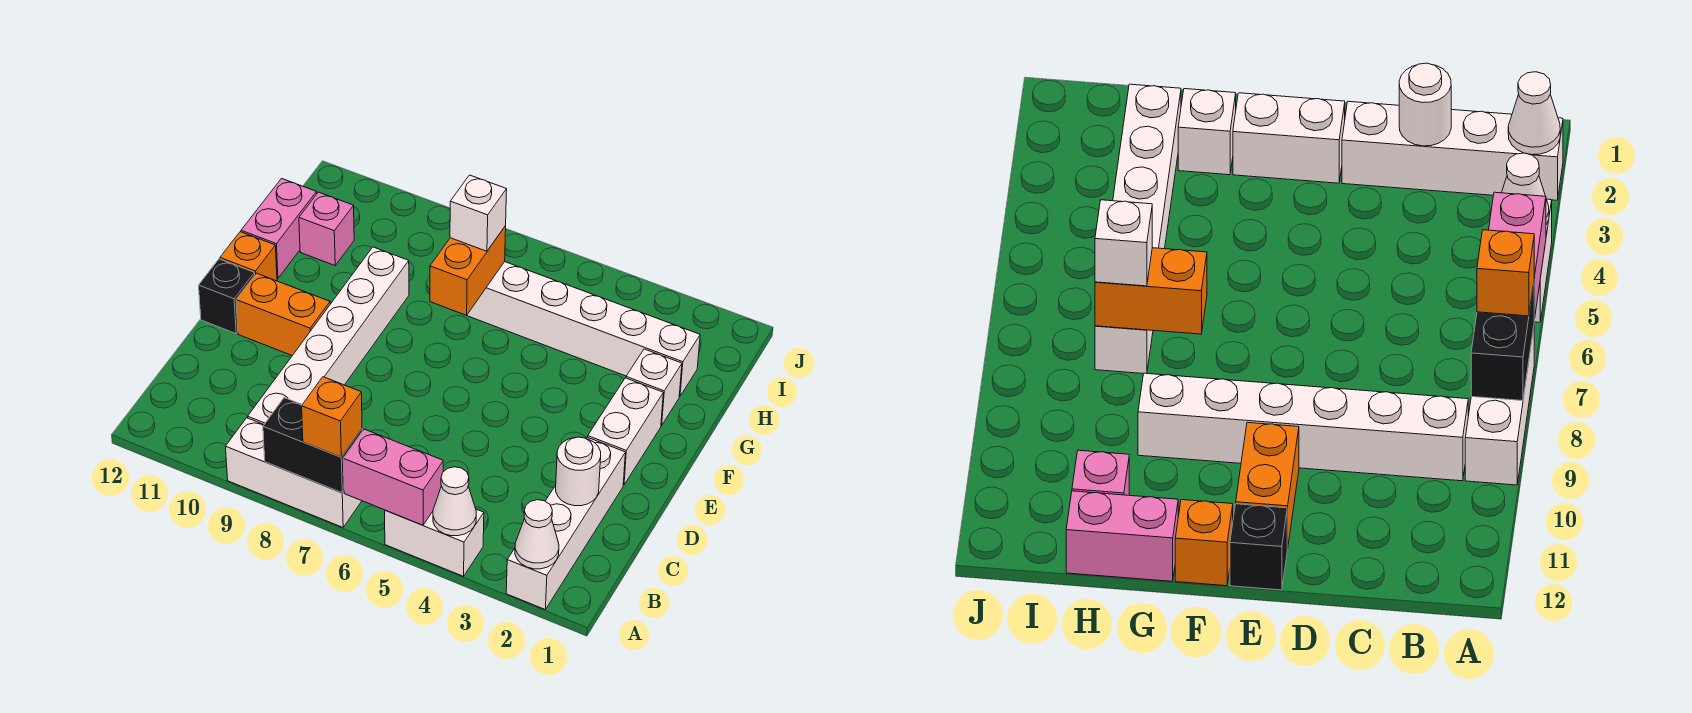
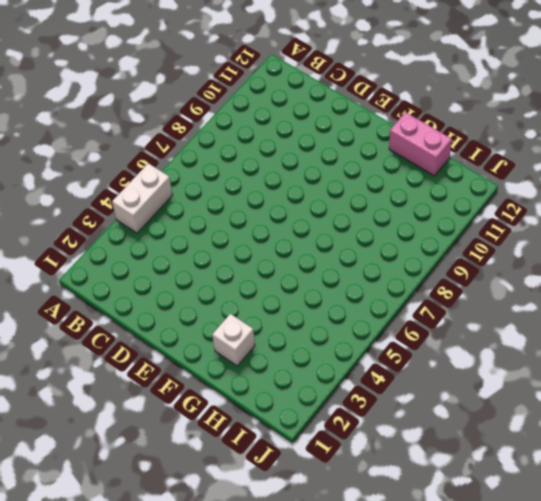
none -> white 1x4 brick [506,437,625,609]
none -> white 1x3 brick [225,418,362,527]
none -> white 1x6 brick [248,247,409,424]

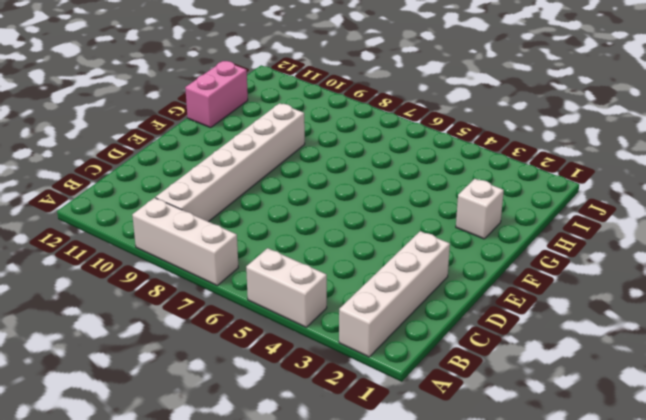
none -> white 1x2 brick [588,378,663,485]
none -> orange 1x2 brick [236,273,330,356]
none -> black 1x1 brick [199,259,255,334]

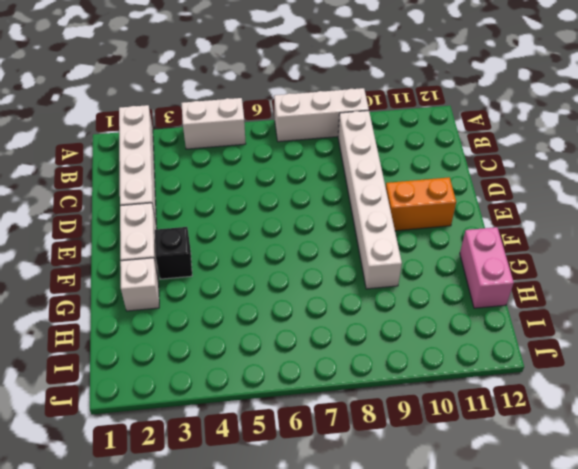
black 1x1 brick [155,227,192,279] -> black 1x1 brick moved to [199,259,255,334]
none -> orange 1x1 brick [220,232,277,281]
none -> white 1x6 brick [467,262,700,396]
none -> pink 1x1 brick [299,192,354,265]

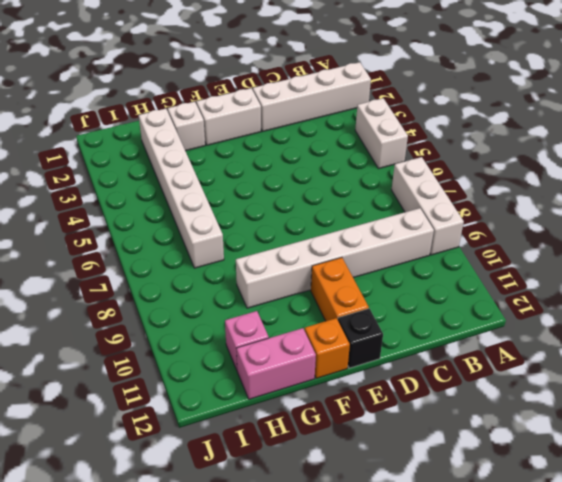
none -> white 1x1 cone [515,500,559,569]
none -> white 1x1 cone [433,467,476,536]
none -> pink 1x2 brick [343,429,443,525]

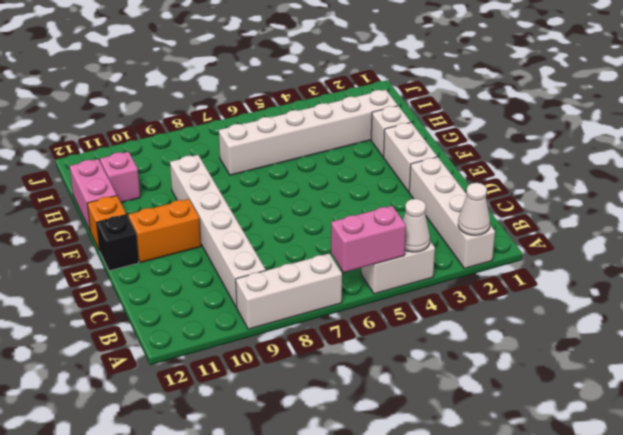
none -> black 1x2 brick [263,398,362,493]
none -> white 1x1 round brick [556,437,601,506]
none -> orange 1x2 brick [430,226,506,315]

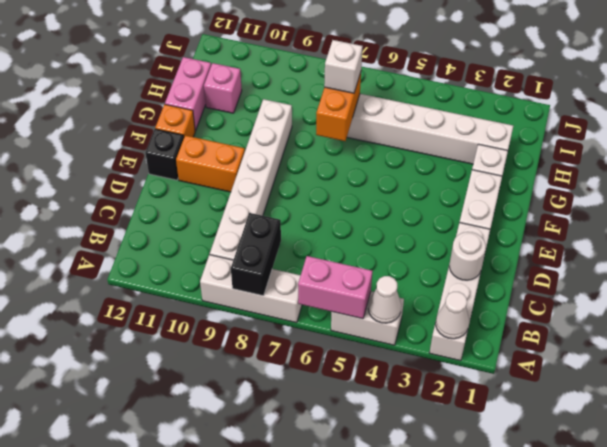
black 1x2 brick [231,213,281,296] -> black 1x2 brick turned to [263,398,362,493]
none -> orange 1x1 brick [302,377,362,457]

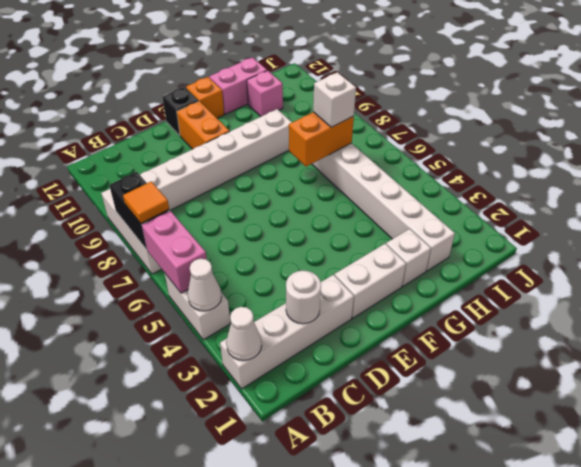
orange 1x1 tile [123,181,169,223] -> orange 1x1 brick [302,377,362,457]

